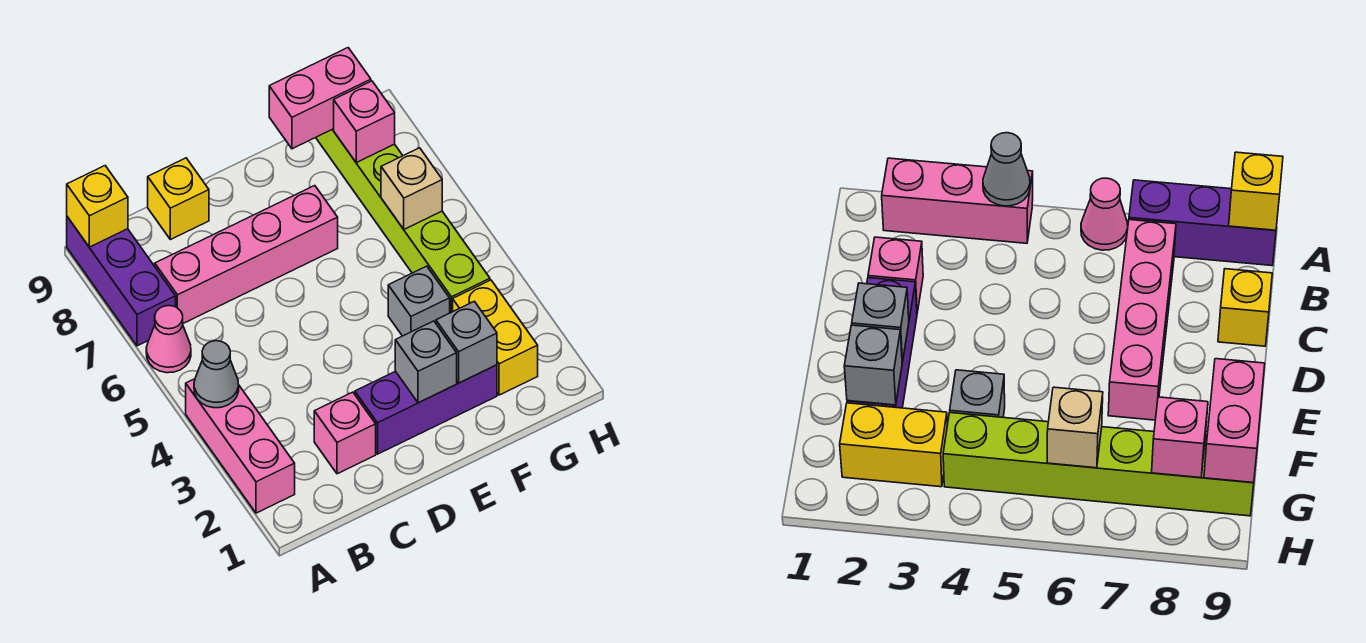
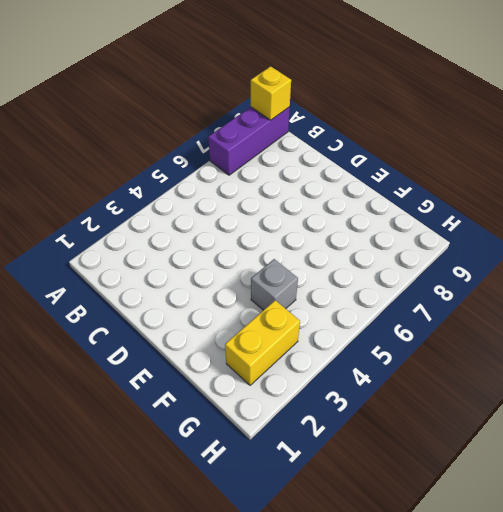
none -> pink 1x3 brick [186,379,295,513]
none -> pink 1x1 cone [146,306,191,373]
none -> pink 1x4 brick [155,186,338,323]

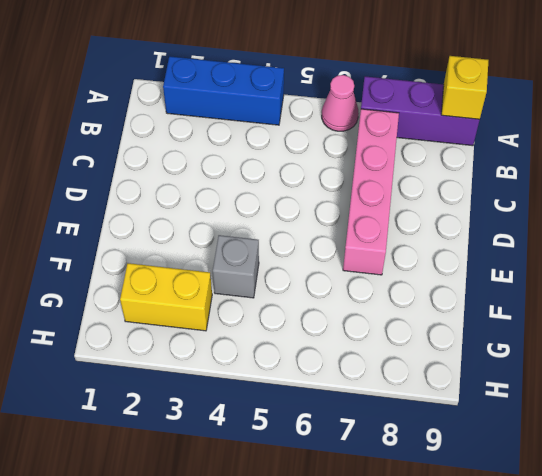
blue 1x3 brick [163,56,284,125] -> pink 1x3 brick [186,379,295,513]
none -> pink 1x1 brick [314,392,376,474]
none -> yellow 1x1 brick [148,158,209,240]
none -> purple 1x3 brick [355,365,497,454]

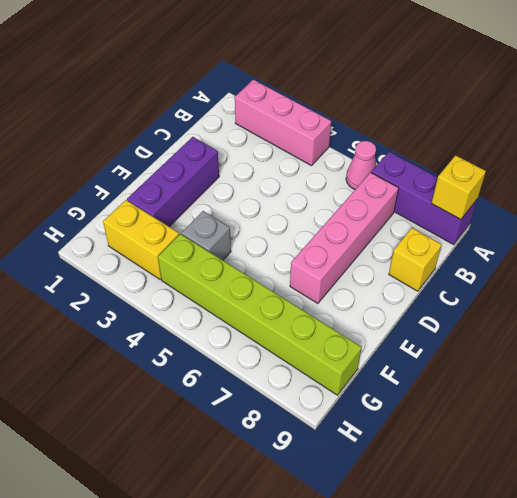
none -> pink 1x1 brick [314,392,376,474]
none -> grey 1x1 cone [194,341,239,408]
none -> grey 1x1 brick [395,321,457,403]

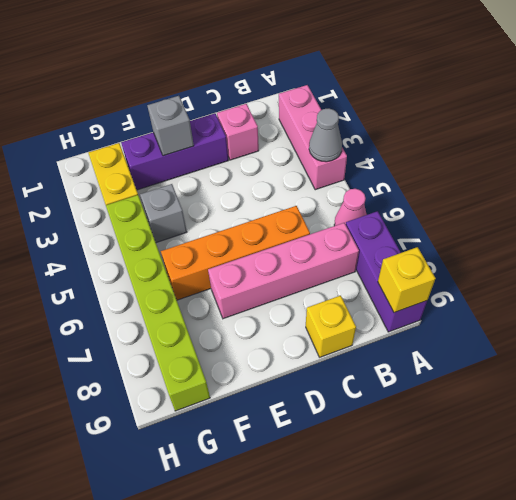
orange 1x4 brick [161,206,310,300] -> none
none -> grey 1x1 brick [436,301,497,383]
none -> pink 1x2 brick [269,48,371,149]
none -> tan 1x1 brick [381,148,442,229]

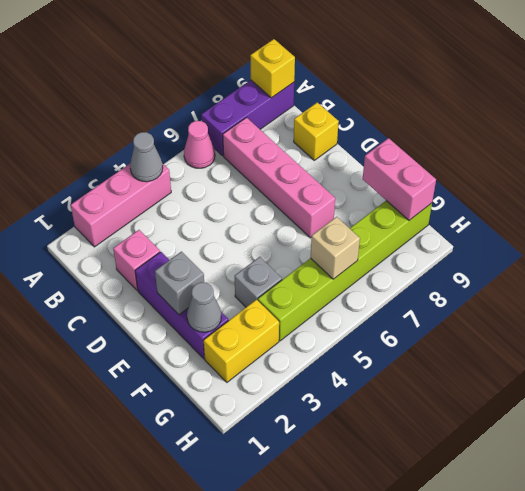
grey 1x1 cone [187,282,221,332] -> grey 1x1 brick [436,301,497,383]
none -> pink 1x1 brick [334,81,395,162]

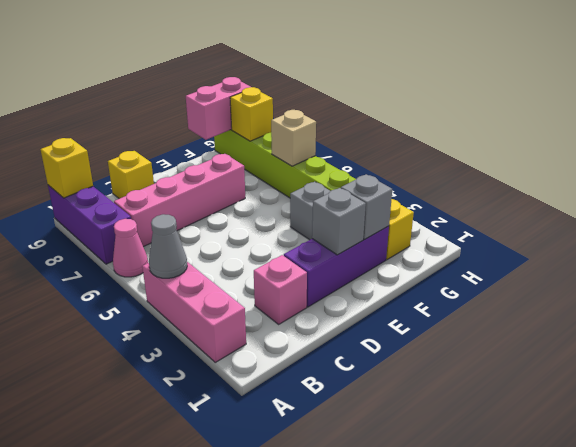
yellow 1x1 brick [230,87,273,141] -> pink 1x1 brick [334,81,395,162]

